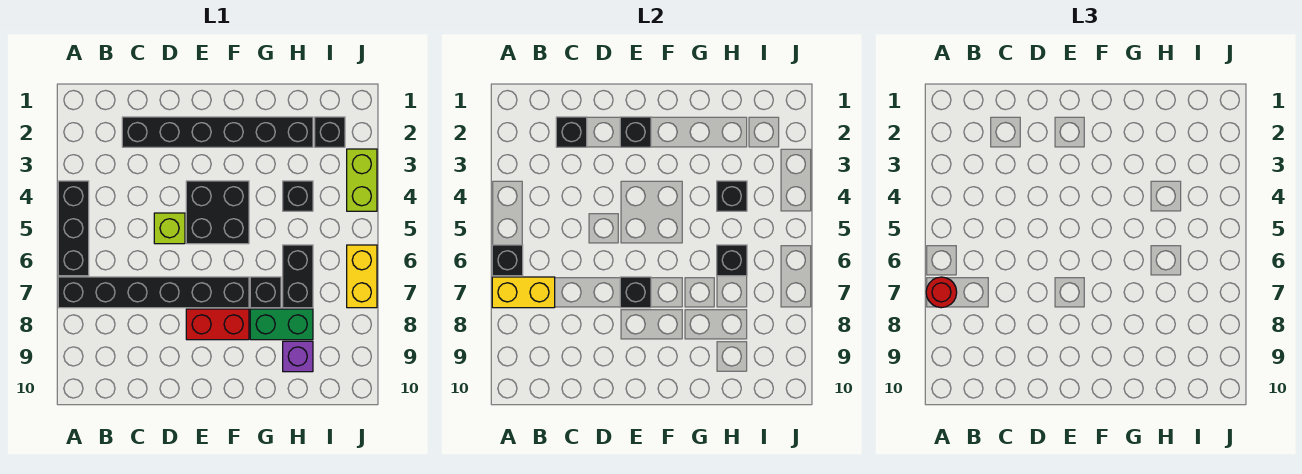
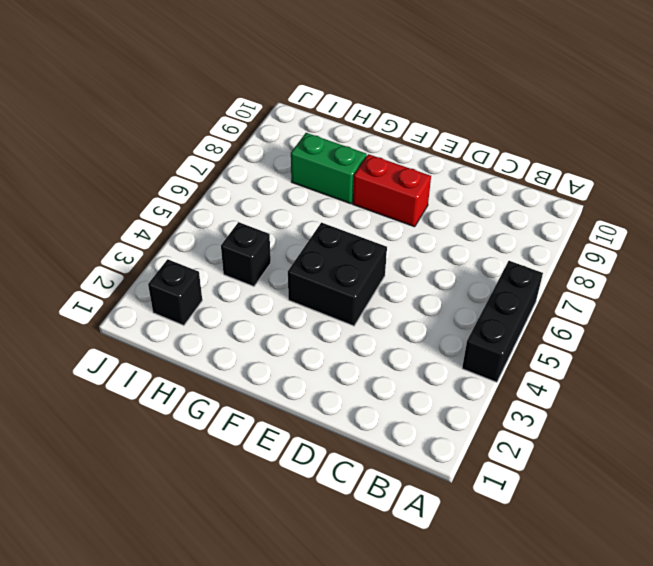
none -> black 1x6 brick [58,277,249,308]
none -> black 1x6 brick [122,117,313,147]
none -> lime 1x1 brick [154,213,185,244]

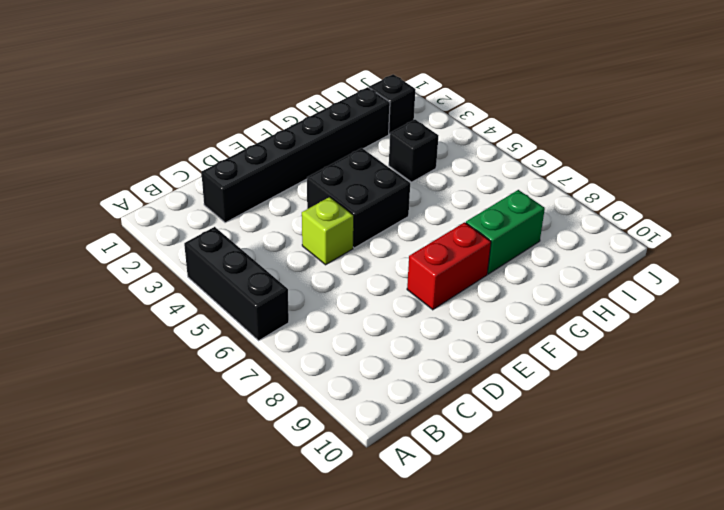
none -> black 1x6 brick [58,277,249,308]
none -> black 1x1 brick [250,277,281,308]
none -> black 1x2 brick [283,245,313,308]

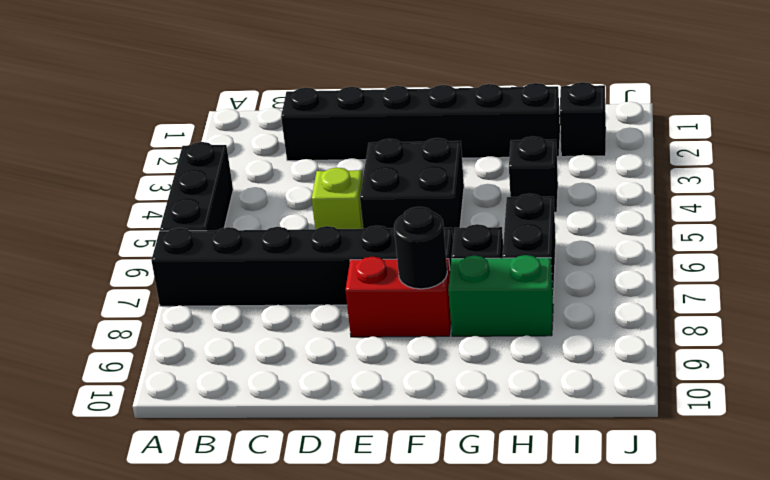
black 1x1 round brick [394,207,447,289] -> none
none -> purple 1x1 brick [283,341,313,372]
none -> lime 1x2 brick [347,149,377,211]
none -> yellow 1x2 brick [347,245,377,308]

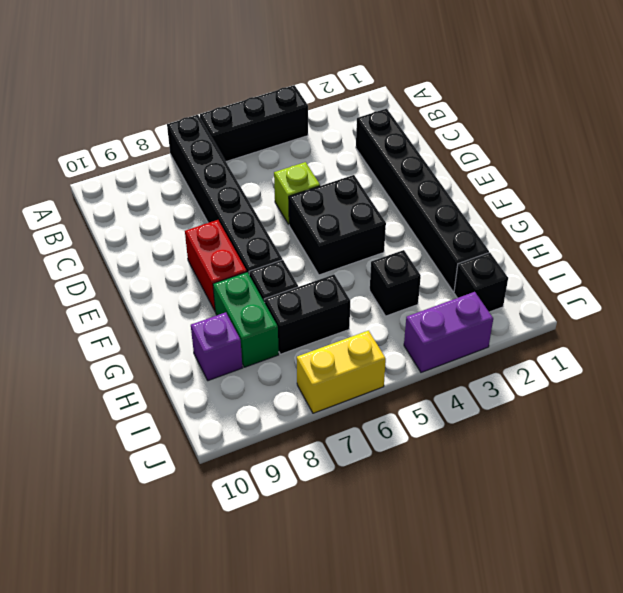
purple 1x2 brick [404,292,493,372] -> lime 1x2 brick [347,149,377,211]
none -> black 1x1 brick [492,245,523,276]
none -> yellow 1x2 brick [492,277,555,308]
none -> black 1x1 brick [556,117,587,147]

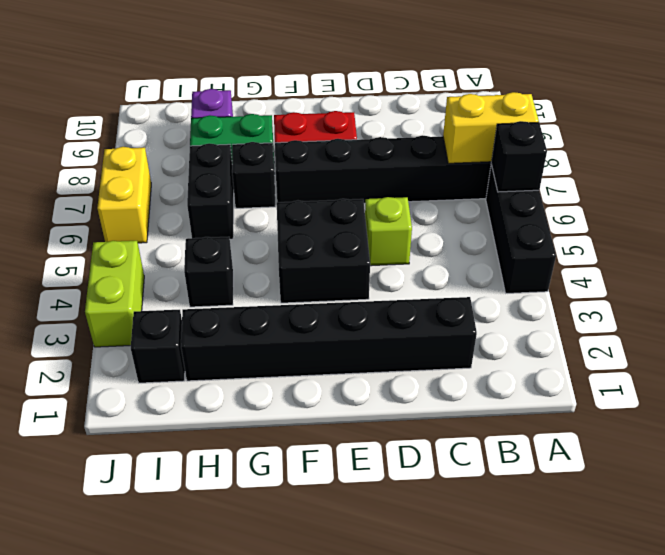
none -> black 1x1 brick [556,117,587,147]
none -> black 1x1 brick [620,117,651,147]
none -> black 1x1 brick [620,277,651,308]

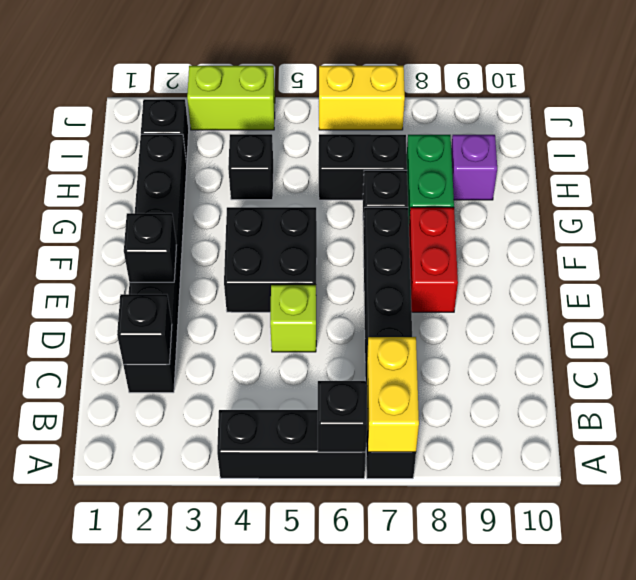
none -> black 1x1 brick [620,277,651,308]
none -> black 1x1 brick [717,181,747,211]
none -> black 1x1 brick [717,245,747,276]

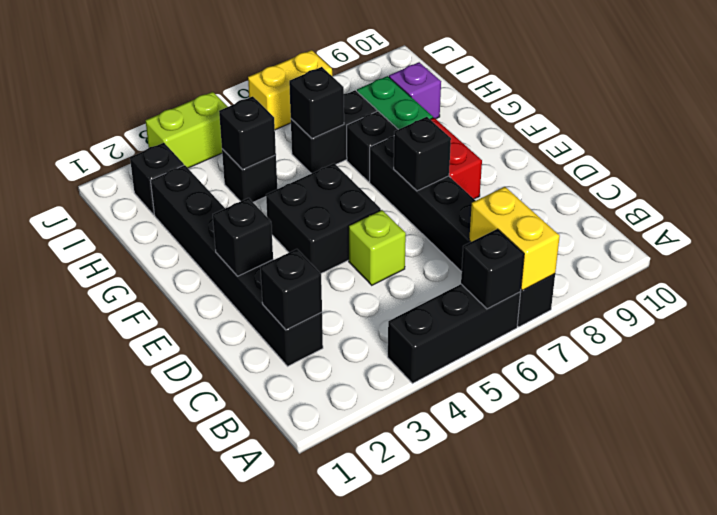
none -> red 1x1 round brick [926,277,957,308]

